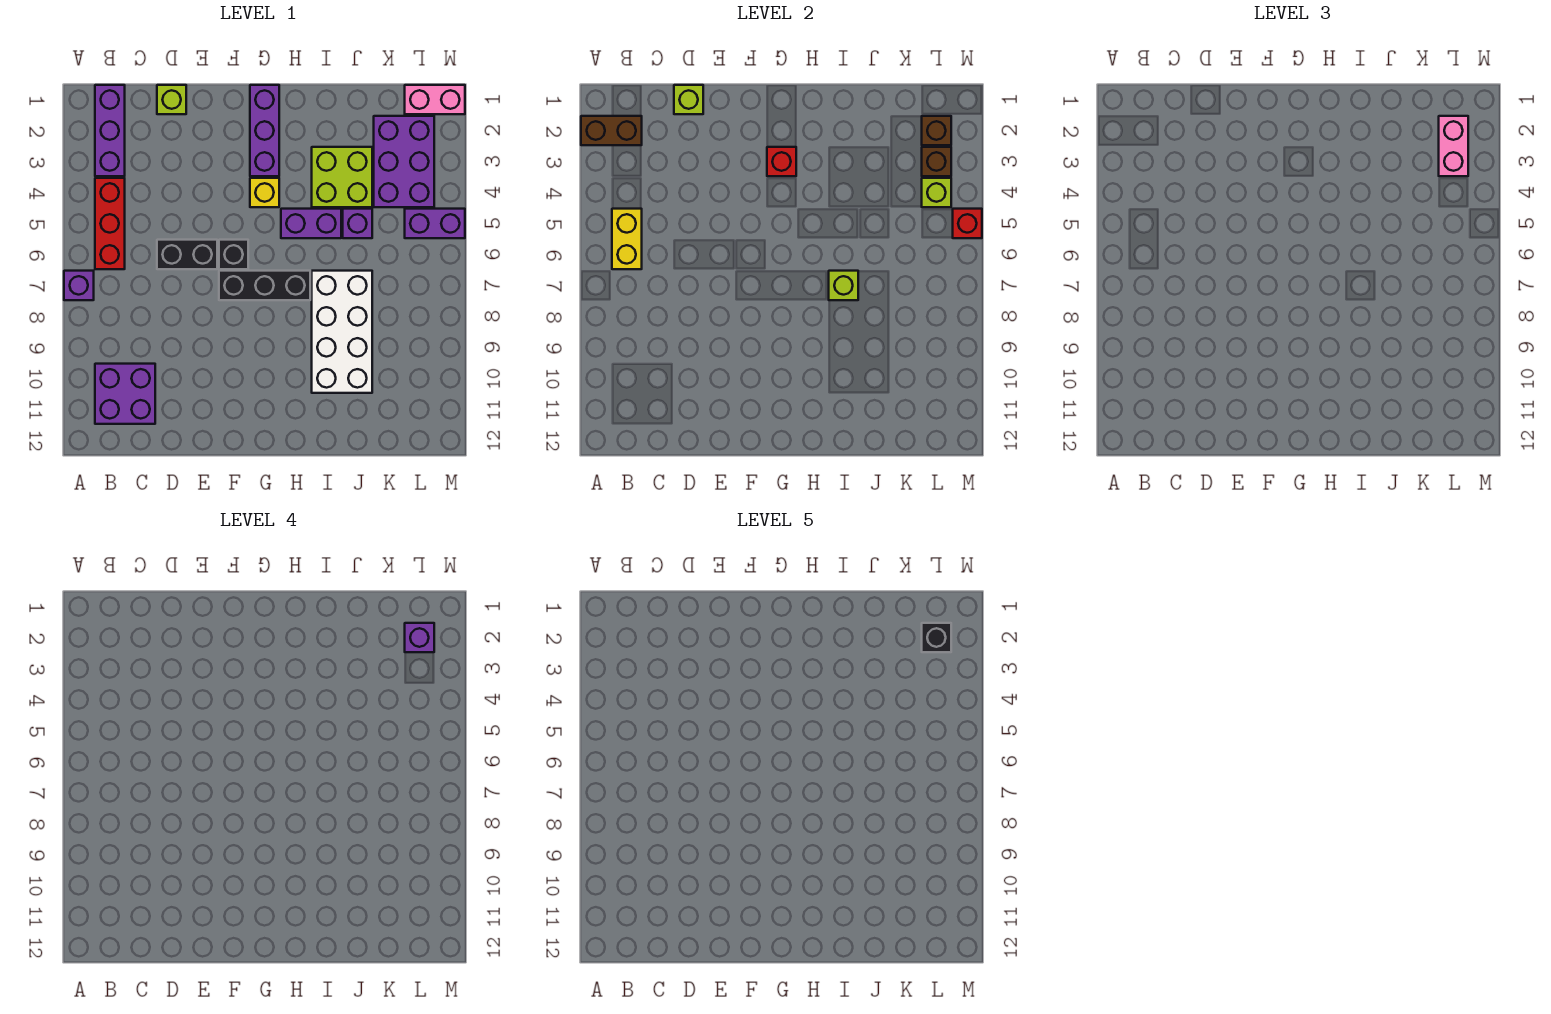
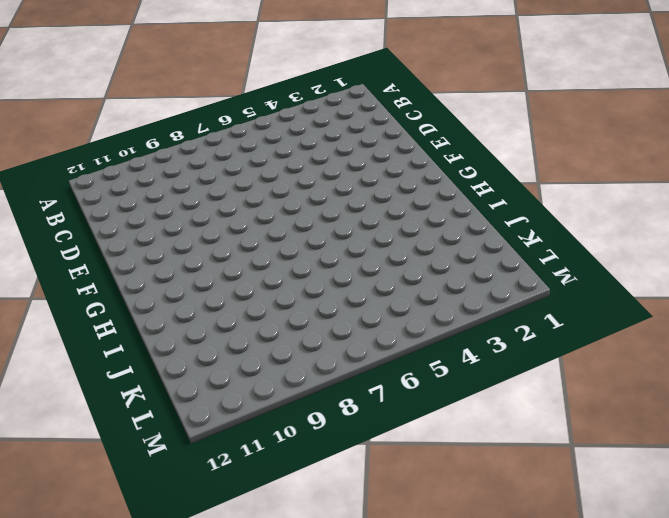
none -> purple 1x1 brick [64,271,94,300]
none -> purple 1x3 brick [95,85,125,176]
none -> red 1x3 brick [95,178,125,269]

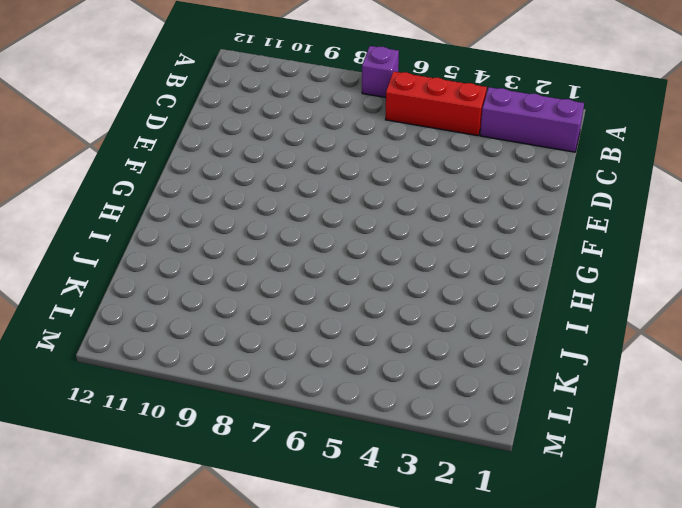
none -> purple 2x2 brick [95,364,155,424]
none -> lime 1x1 brick [157,85,186,114]
none -> black 1x2 brick [157,240,217,269]

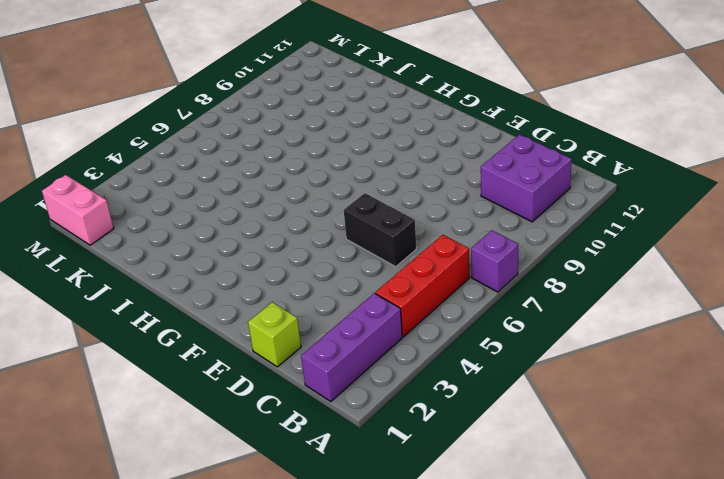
none -> black 1x1 brick [219,240,248,269]
none -> black 1x3 brick [219,271,310,300]
none -> purple 1x3 brick [250,85,279,176]

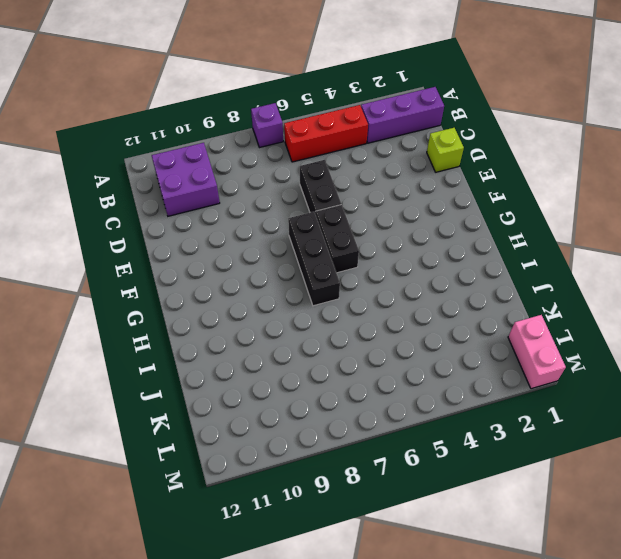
black 1x2 brick [316,205,359,273] -> black 1x1 brick [219,240,248,269]
none -> purple 1x3 brick [250,85,279,176]
none -> yellow 1x1 brick [250,178,279,207]
none -> purple 1x2 brick [281,209,341,238]

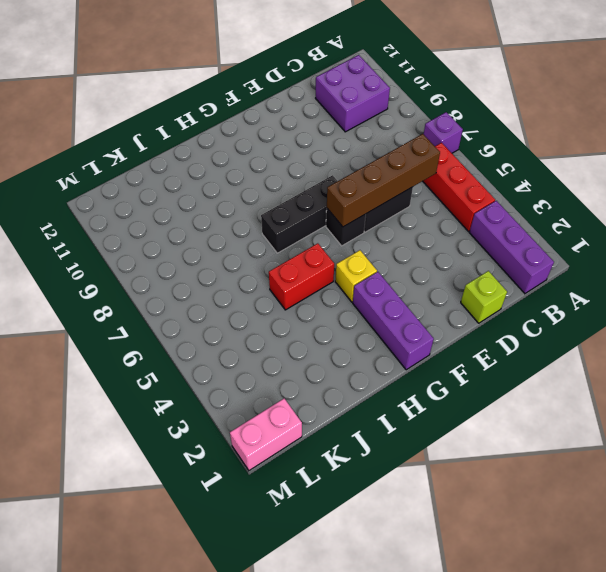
brown 1x4 brick [327,134,440,227] -> none
red 1x2 brick [269,243,334,310] -> purple 1x2 brick [281,209,341,238]
none -> lime 2x2 brick [312,147,372,207]
none -> white 2x4 brick [312,271,372,393]
none -> purple 1x1 brick [343,209,372,238]

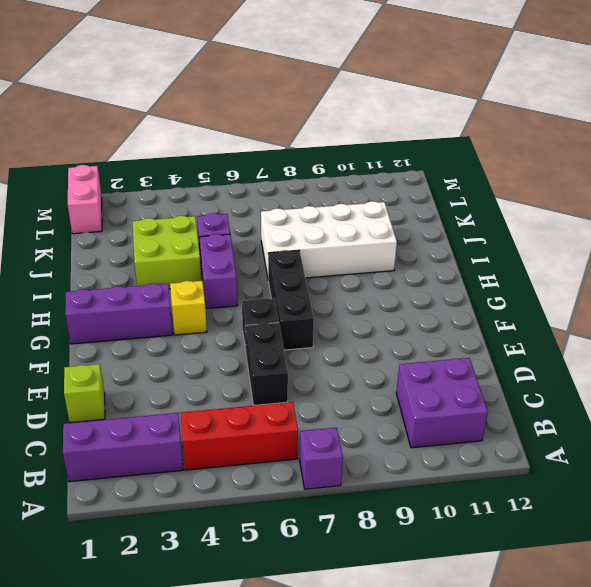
none -> purple 2x3 brick [374,116,434,207]
none -> purple 1x2 brick [405,209,465,238]
none -> brown 1x2 brick [581,116,642,145]

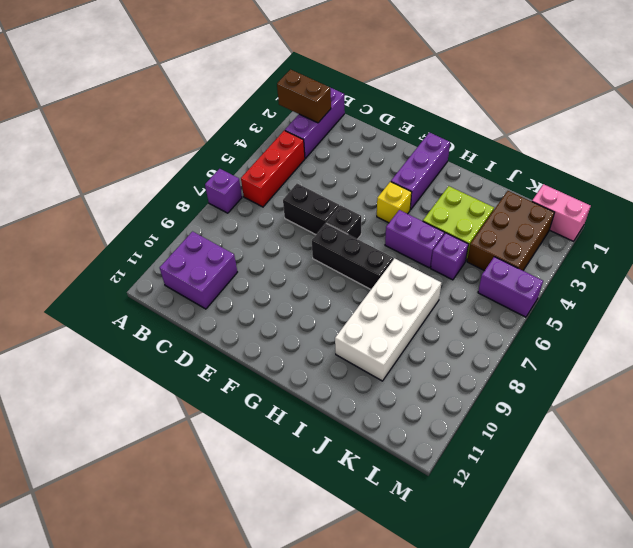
brown 2x3 brick [467,191,555,271] -> purple 2x3 brick [374,116,434,207]
none -> lime 1x1 brick [157,85,186,114]
none -> yellow 1x2 brick [612,209,642,269]
none -> lime 1x1 brick [674,85,703,114]

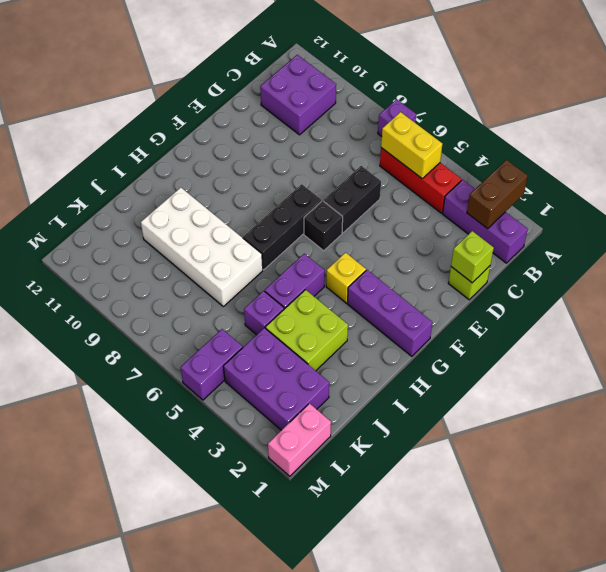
none -> red 1x1 brick [767,147,796,176]
none -> lime 1x1 brick [829,271,858,300]
none -> brown 1x1 brick [922,116,951,145]

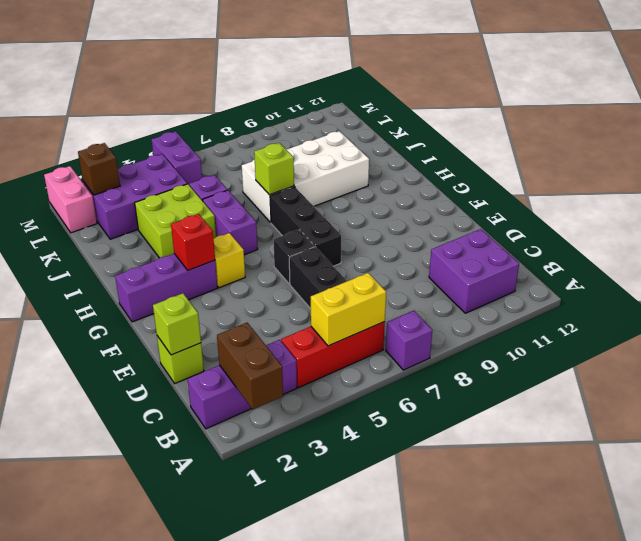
none -> brown 1x1 brick [922,147,951,176]
none -> lime 1x1 brick [922,178,951,207]
none -> red 1x1 brick [953,209,982,238]

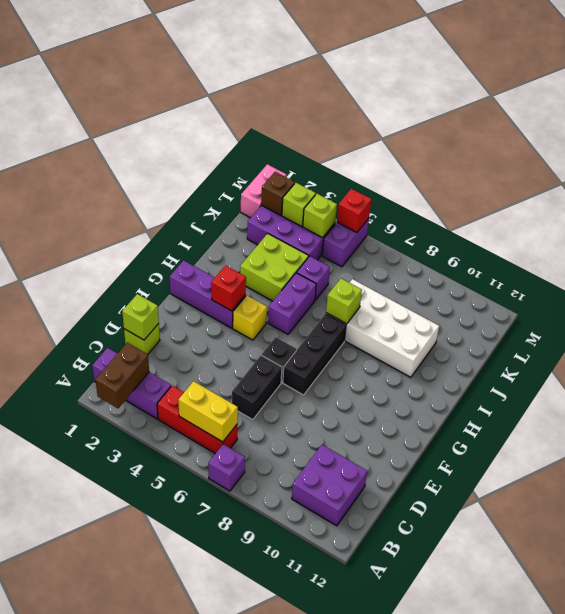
lime 1x1 brick [282,183,316,226] -> brown 1x1 brick [922,147,951,176]
none -> pink 1x2 brick [1439,116,1468,176]
none -> purple 1x1 brick [405,623,434,652]
none -> black 1x1 brick [922,623,951,652]

